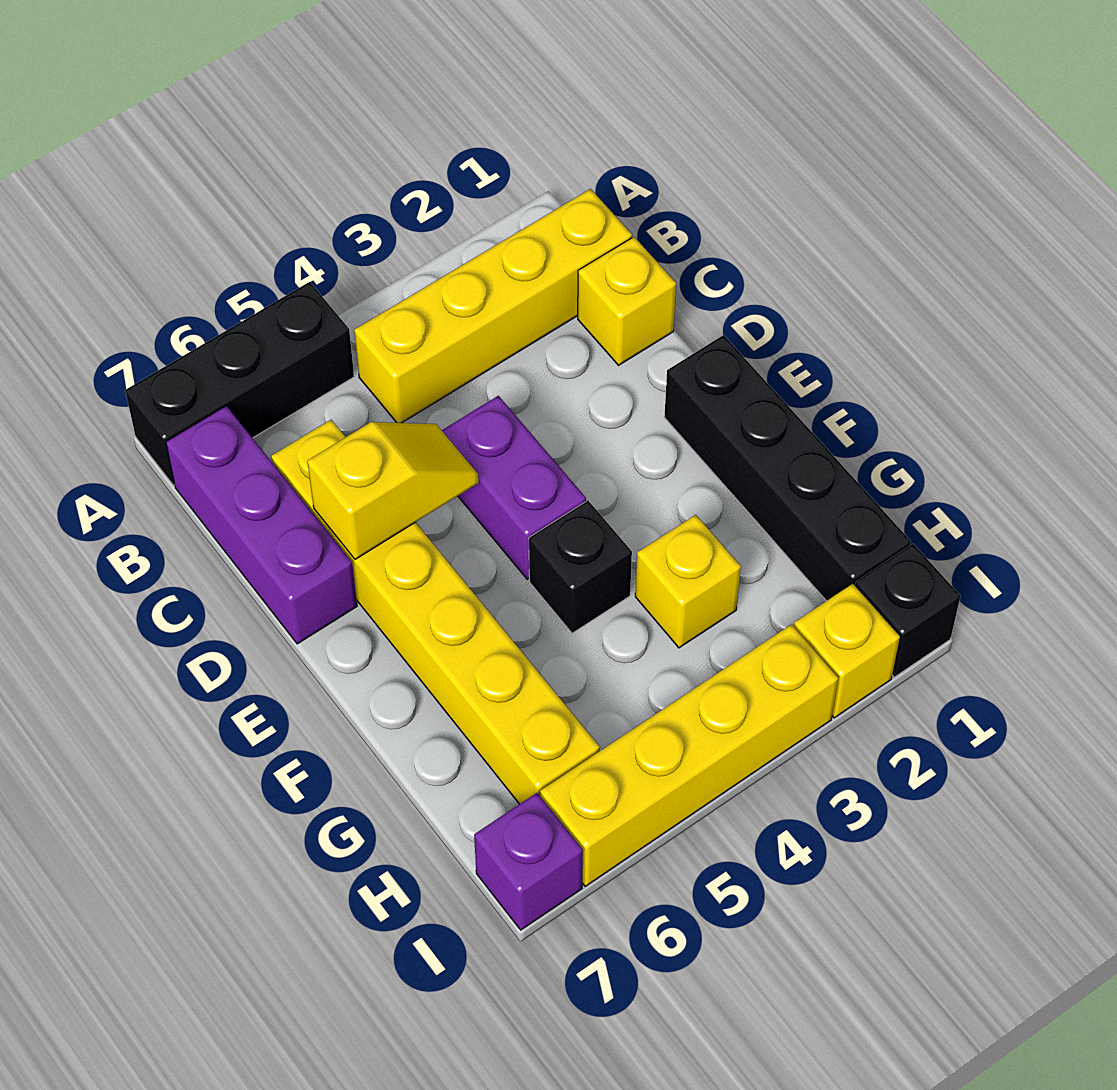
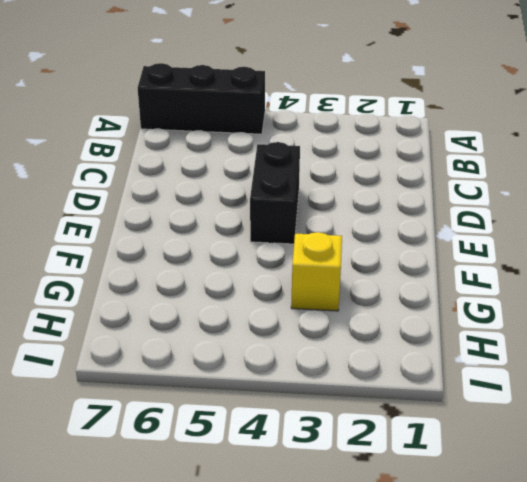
black 1x2 brick [250,142,300,244] -> purple 1x2 brick [442,396,586,580]
none -> yellow 1x4 brick [354,189,632,423]
none -> purple 1x3 brick [166,406,357,644]
none -> yellow 1x1 brick [578,237,676,365]

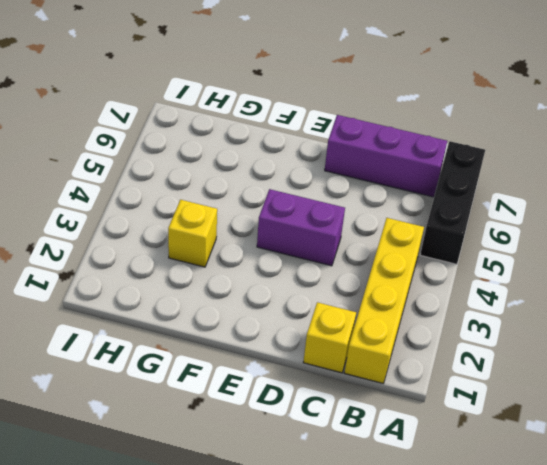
none -> yellow 1x6 brick [271,420,600,804]
none -> black 1x4 brick [664,335,911,601]
none -> black 1x1 brick [529,501,632,633]

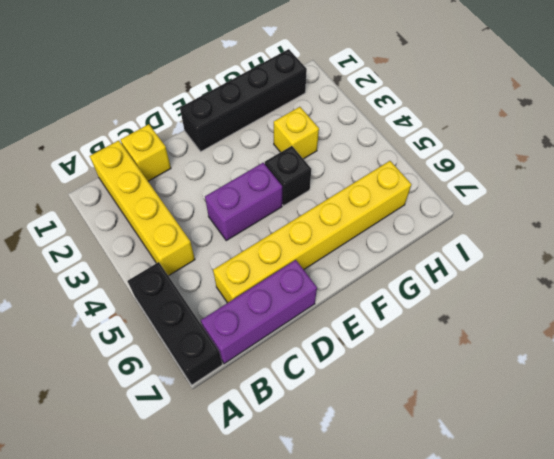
none -> black 1x1 brick [855,544,960,677]
none -> yellow 1x1 brick [794,584,900,718]
none -> yellow 1x4 brick [540,624,838,886]

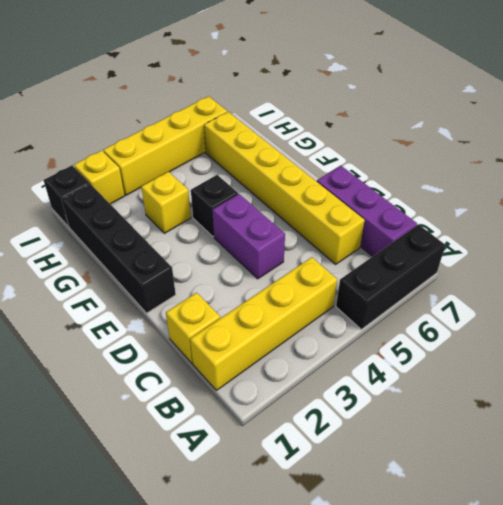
none -> purple 1x1 brick [474,793,583,930]
none -> yellow 1x2 slope [307,422,479,559]

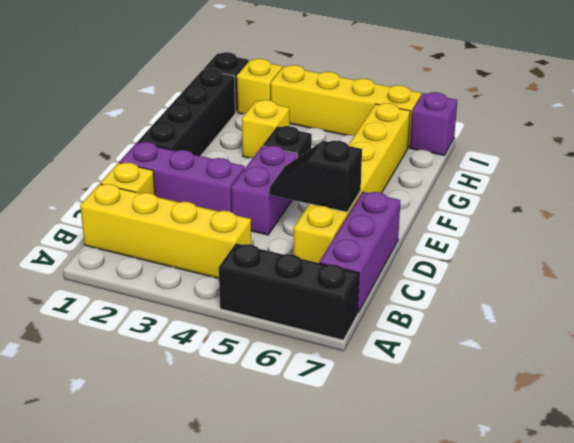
purple 1x3 brick [119,142,245,212] -> none
black 1x2 slope [270,140,362,212] -> yellow 1x2 slope [307,422,479,559]

